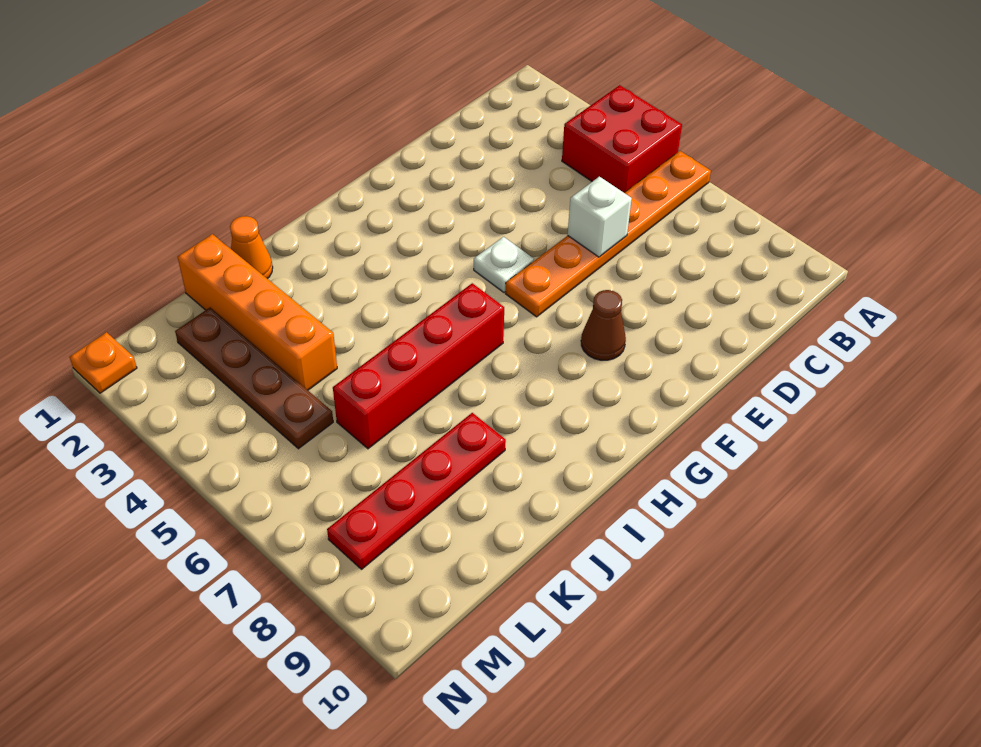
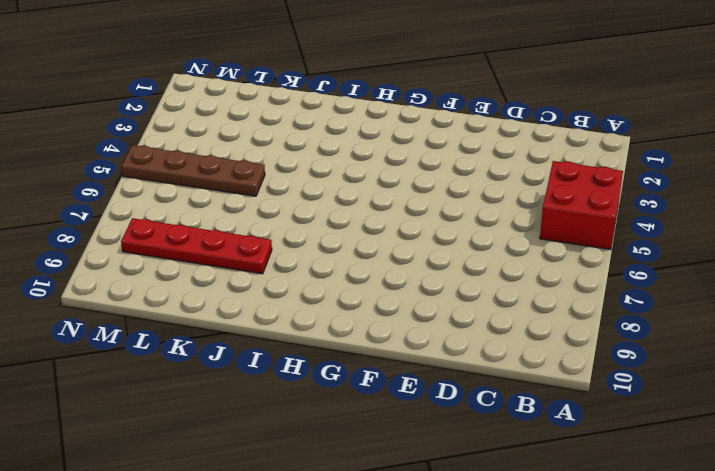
brown 1x4 plate [121,145,265,196] -> brown 1x4 plate turned to [175,307,333,449]
none -> orange 1x6 plate [505,151,711,317]
none -> white 1x1 plate [474,237,534,292]

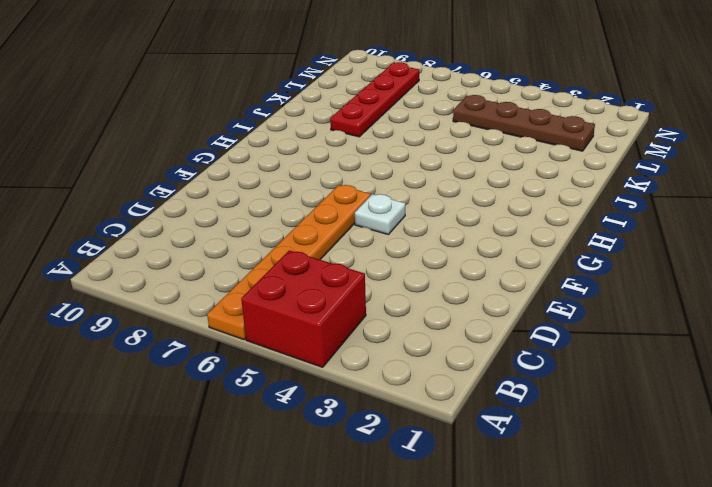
none -> brown 1x1 cone [581,290,626,360]
none -> red 1x4 brick [333,283,504,449]

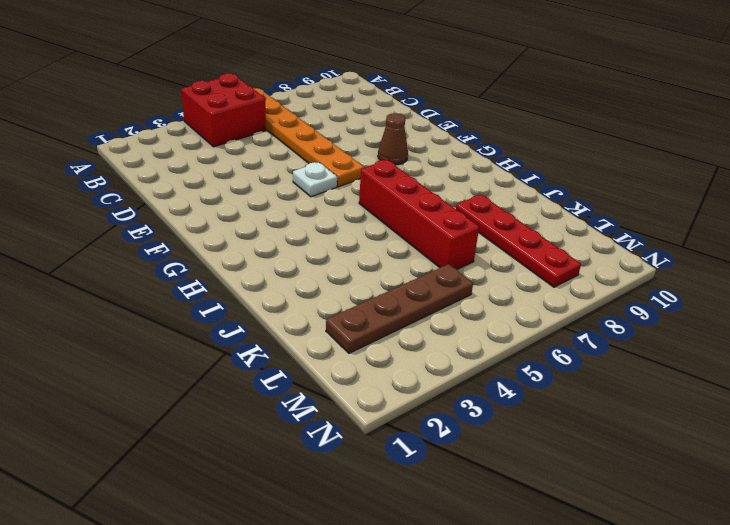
none -> orange 1x1 cone [230,216,273,279]
none -> orange 1x4 brick [178,234,337,390]

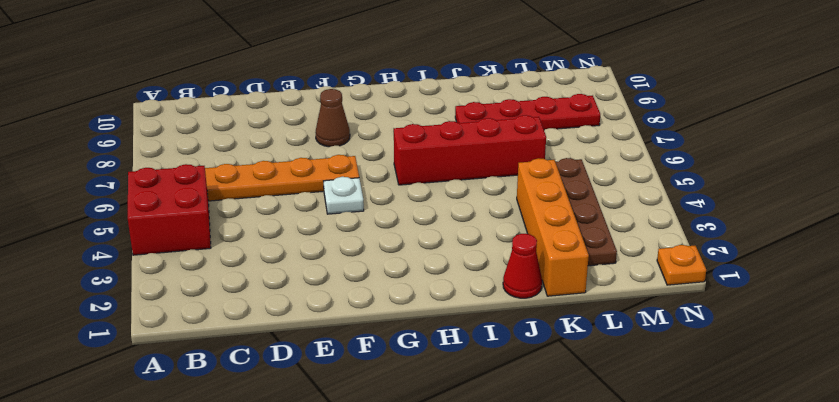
red 1x1 cone [503,234,542,298] -> orange 1x1 cone [230,216,273,279]
none -> white 1x1 brick [568,177,632,257]

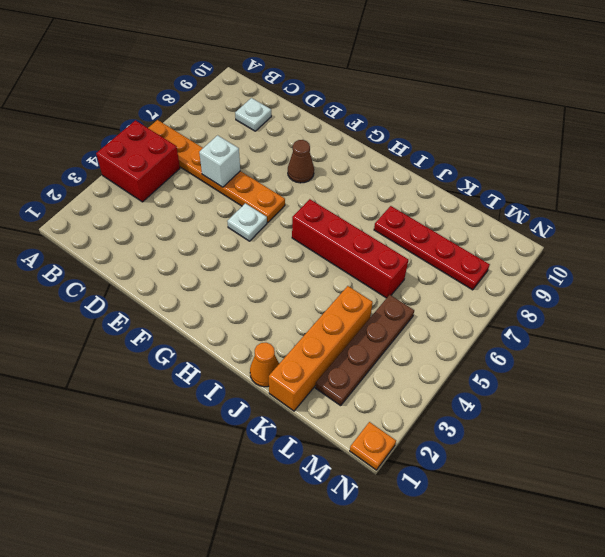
white 1x1 plate [235,98,271,131] -> none

